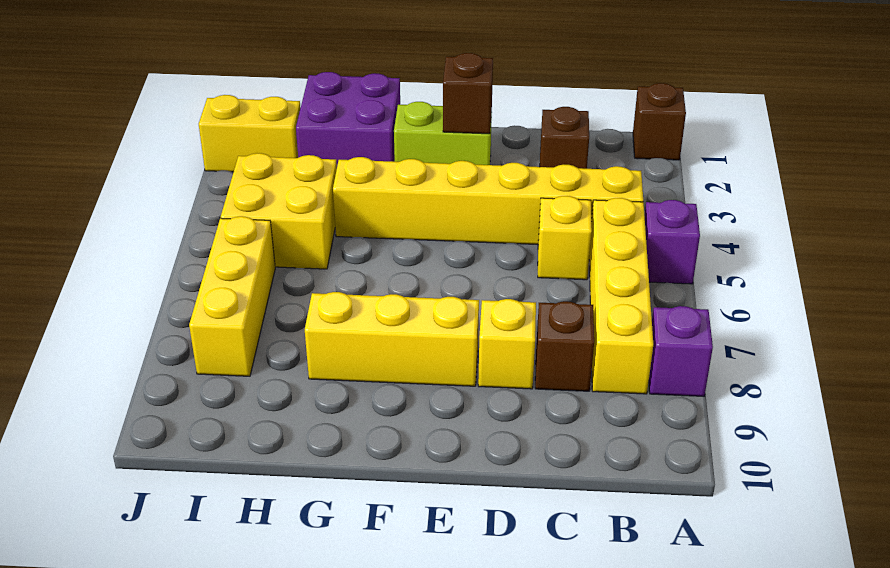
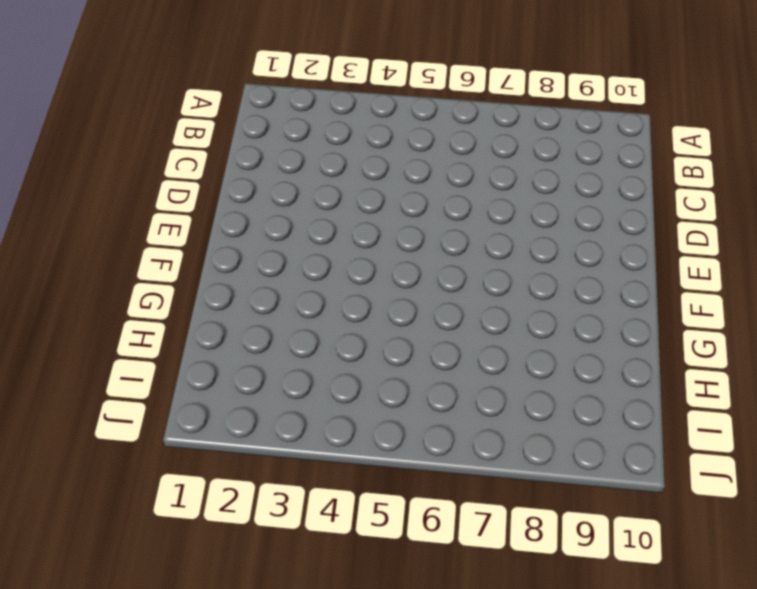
none -> brown 1x1 brick [633,83,686,160]
none -> purple 1x1 brick [644,200,700,284]
none -> purple 1x1 brick [649,306,713,396]

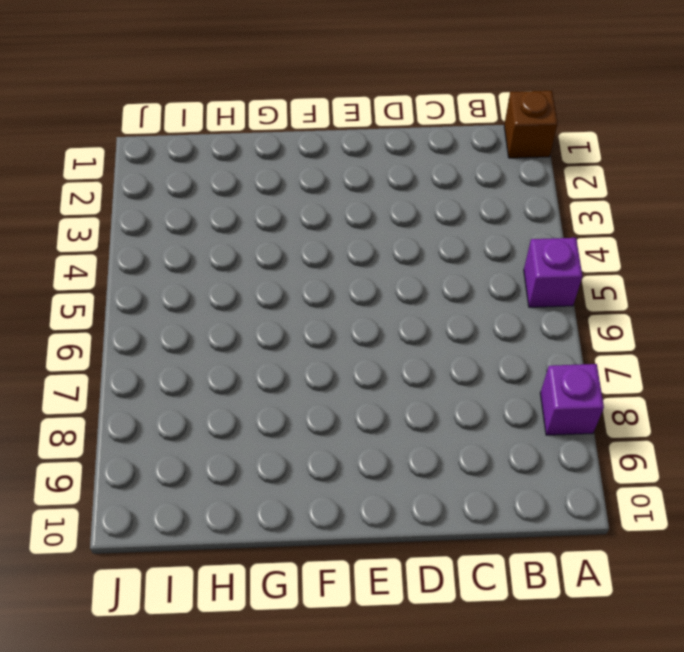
none -> yellow 1x6 brick [333,157,643,245]
none -> yellow 1x4 brick [589,198,653,394]
none -> brown 1x1 brick [540,107,589,169]

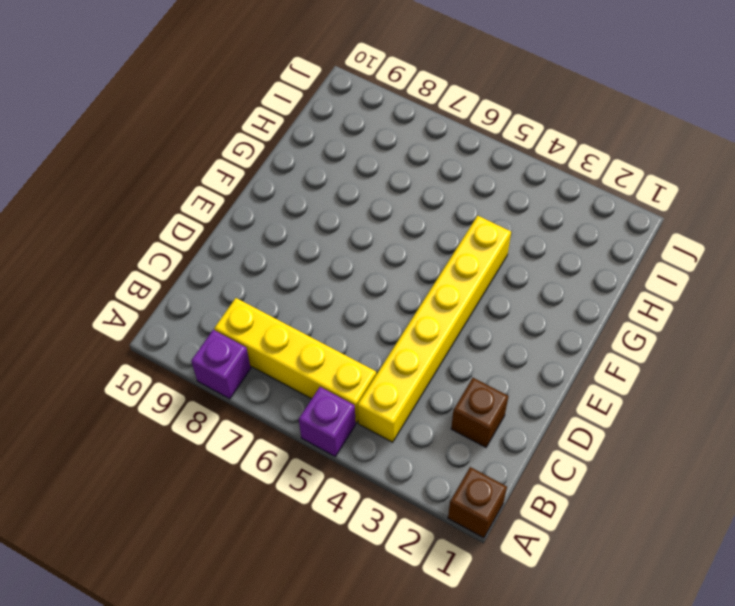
none -> yellow 1x1 brick [538,196,592,280]
none -> brown 1x1 brick [535,301,594,391]
none -> yellow 1x1 brick [478,299,536,389]

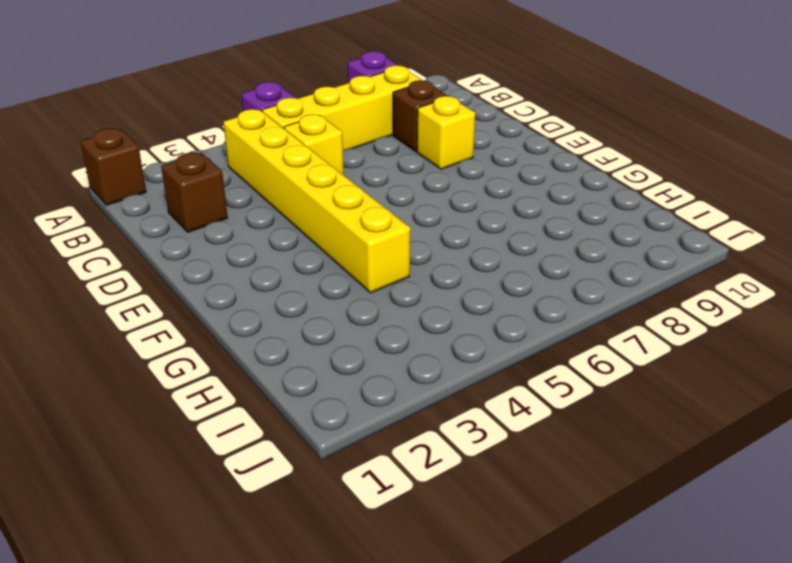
none -> lime 1x2 brick [394,102,492,165]
none -> yellow 1x3 brick [305,292,479,386]
none -> purple 2x2 brick [296,72,400,165]

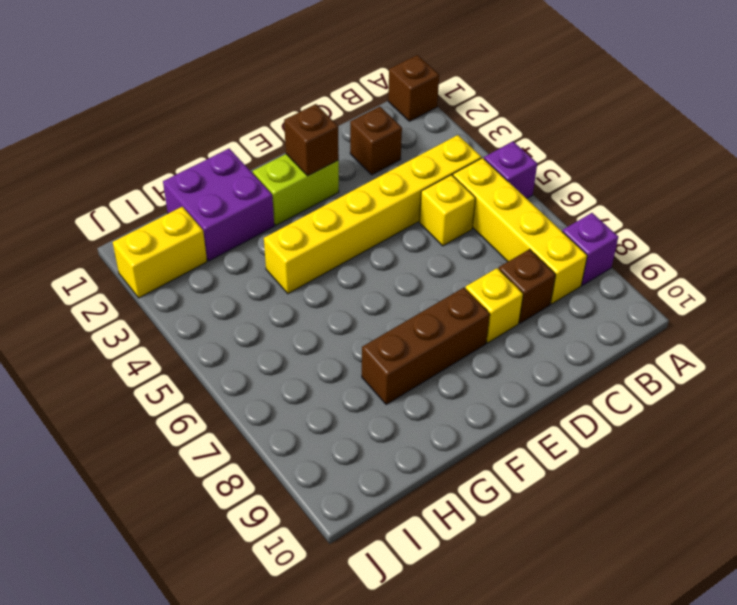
brown 1x3 brick [362,288,490,405] -> yellow 1x3 brick [305,292,479,386]
none -> yellow 2x2 brick [221,153,337,269]
none -> yellow 1x3 brick [189,216,275,376]

